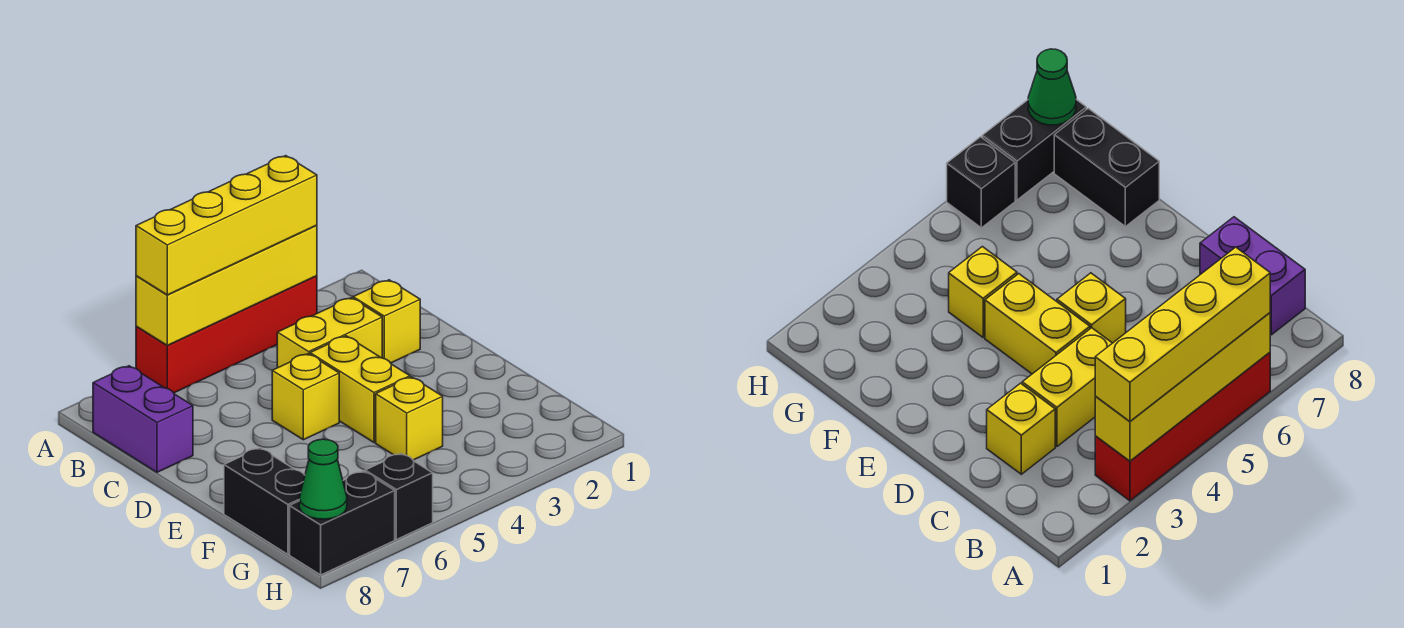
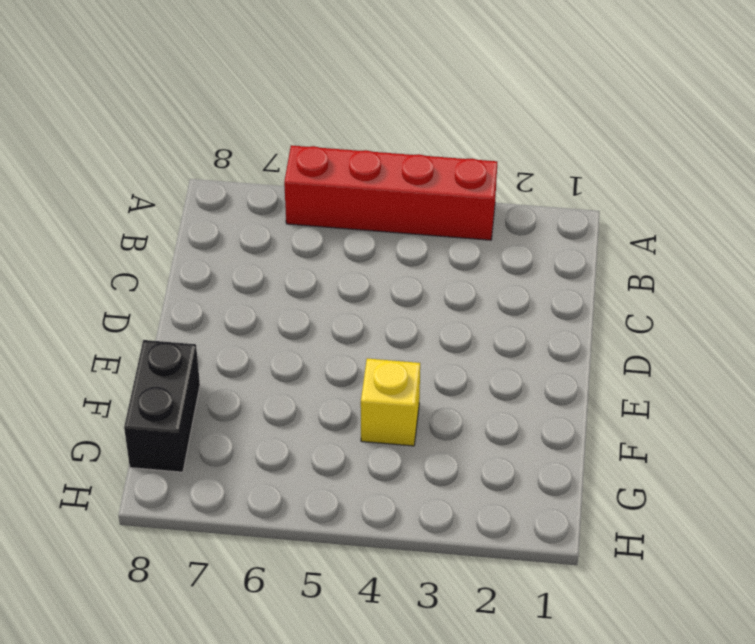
none -> purple 1x2 brick [93,366,193,472]
none -> yellow 1x1 brick [353,280,420,363]
none -> yellow 1x2 brick [277,298,382,368]

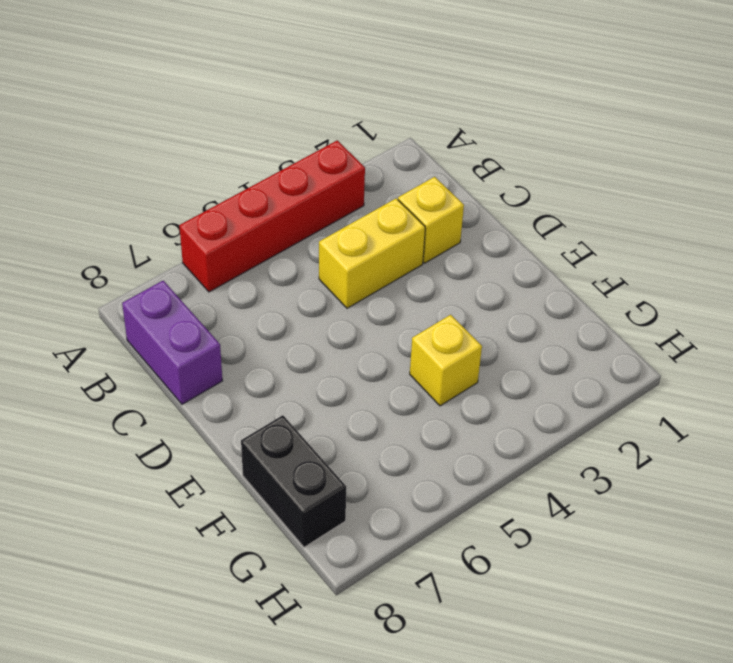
none -> yellow 1x2 brick [310,336,410,442]
none -> yellow 1x1 brick [272,354,339,440]
none -> black 1x1 brick [365,453,433,540]

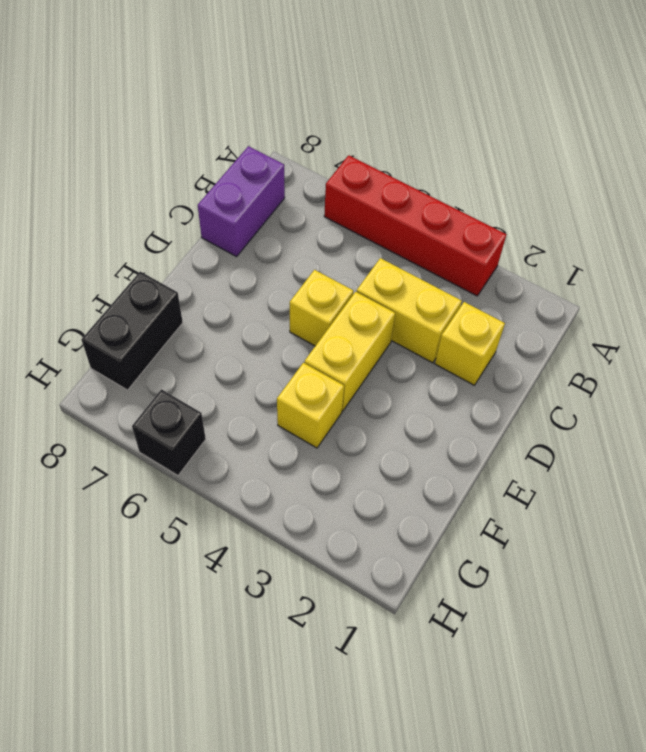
none -> black 1x2 brick [290,471,395,575]
none -> yellow 1x4 brick [136,225,317,345]
none -> green 1x1 cone [299,439,347,519]

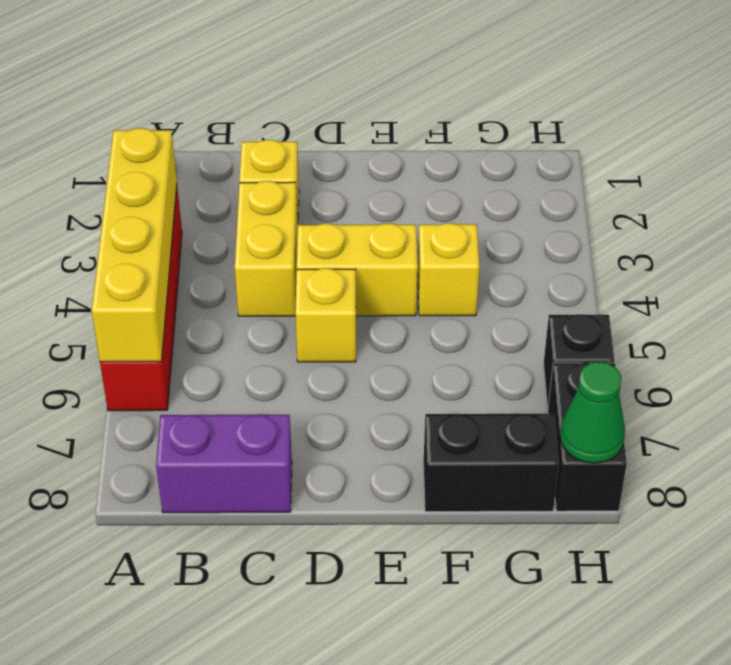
none -> yellow 1x4 brick [136,156,317,295]

